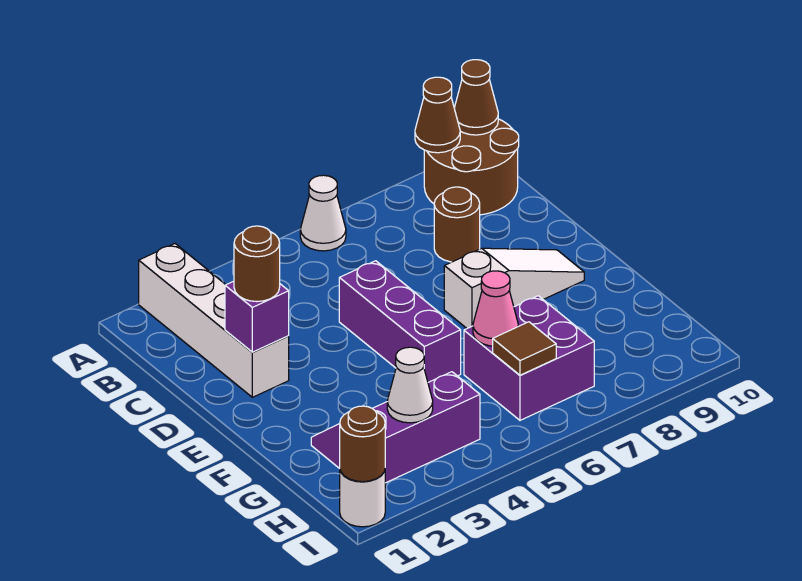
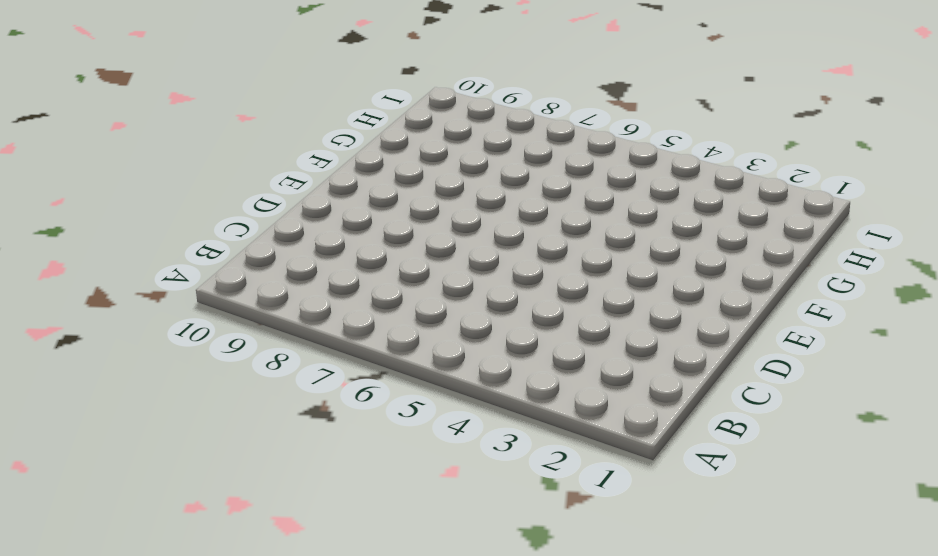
none -> white 1x4 brick [139,244,289,397]
none -> white 1x1 cone [300,175,346,251]
none -> brown 2x2 round brick [424,119,519,215]

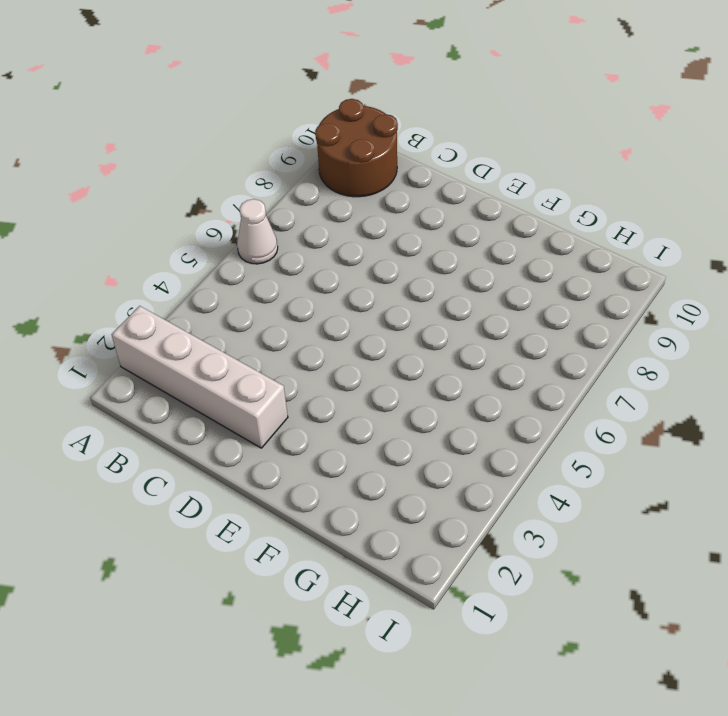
none -> brown 1x1 round brick [434,187,480,262]
none -> purple 1x3 brick [339,261,461,382]
none -> white 1x3 slope [444,248,584,328]

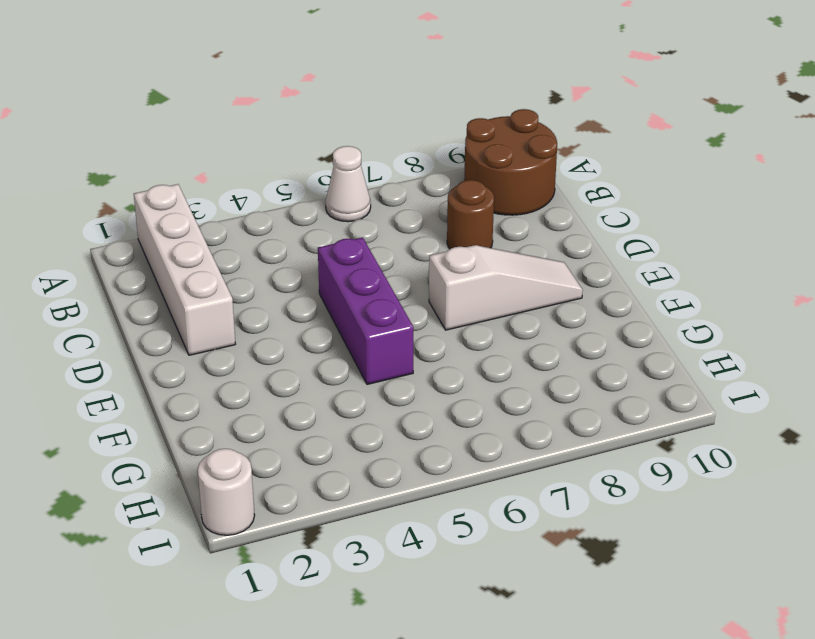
none -> purple 2x3 slope [311,372,480,483]
none -> purple 2x2 brick [464,296,594,420]
none -> brown 1x1 cone [415,77,460,153]

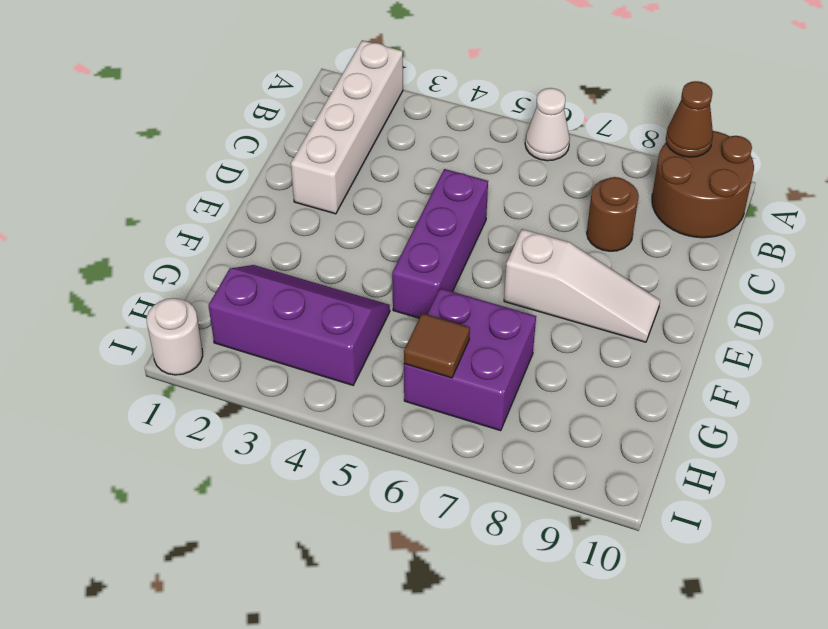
none -> brown 1x1 cone [454,60,498,135]
none -> purple 1x1 brick [225,281,289,352]
none -> pink 1x1 cone [473,271,518,346]

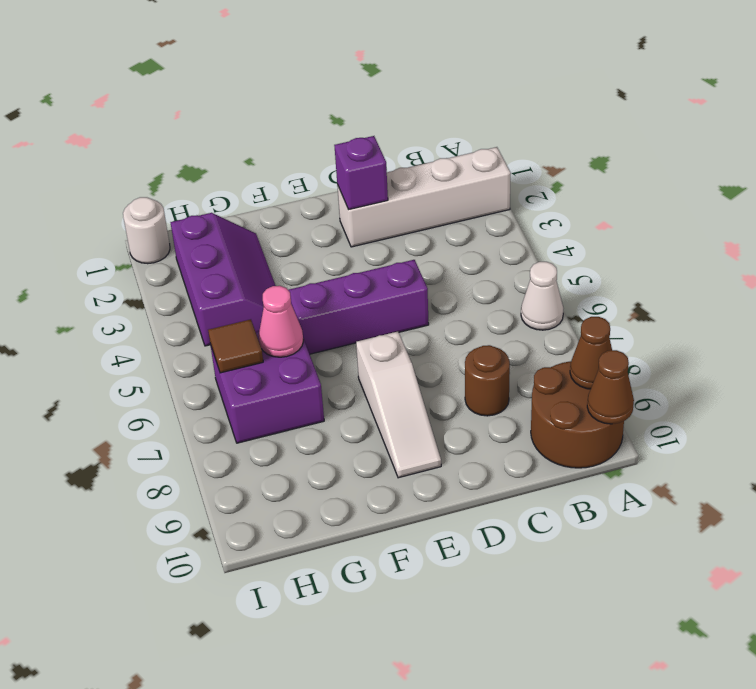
none -> white 1x1 cone [387,347,433,423]
none -> brown 1x1 round brick [340,406,385,482]
none -> brown 1x1 round brick [234,226,280,302]

